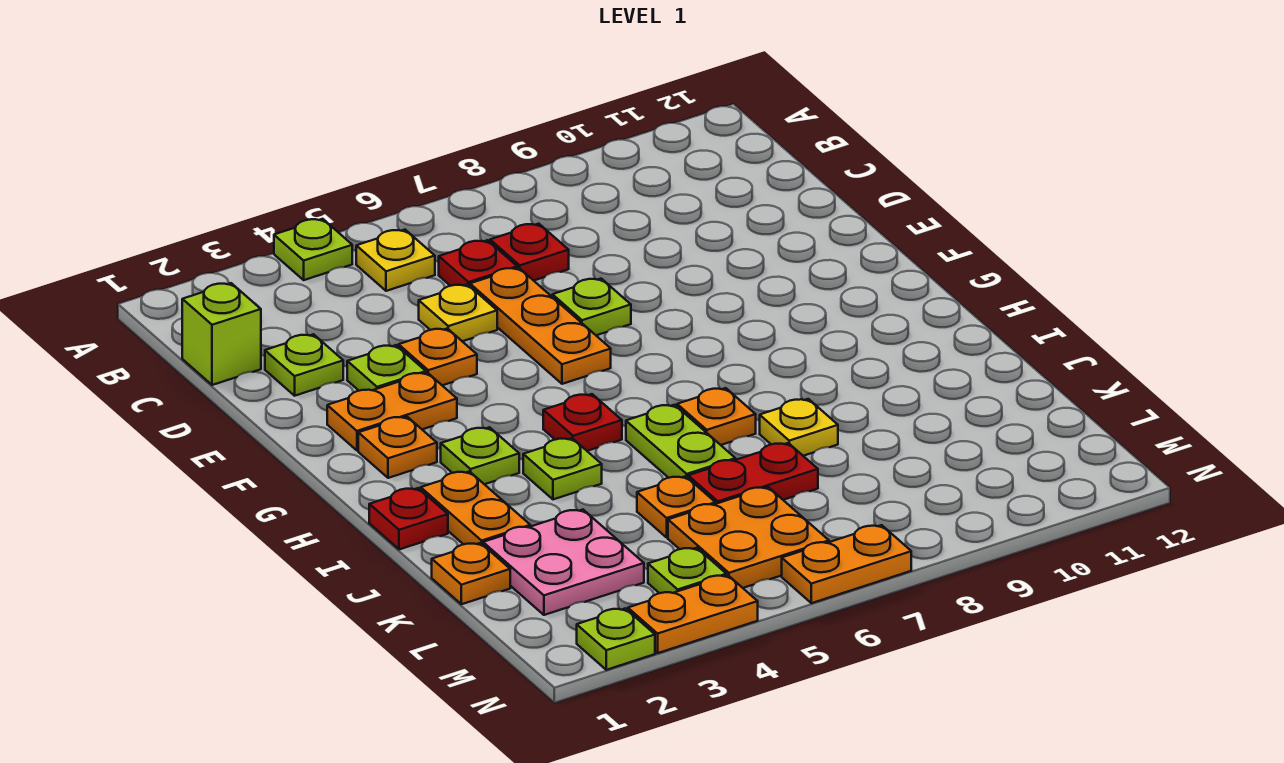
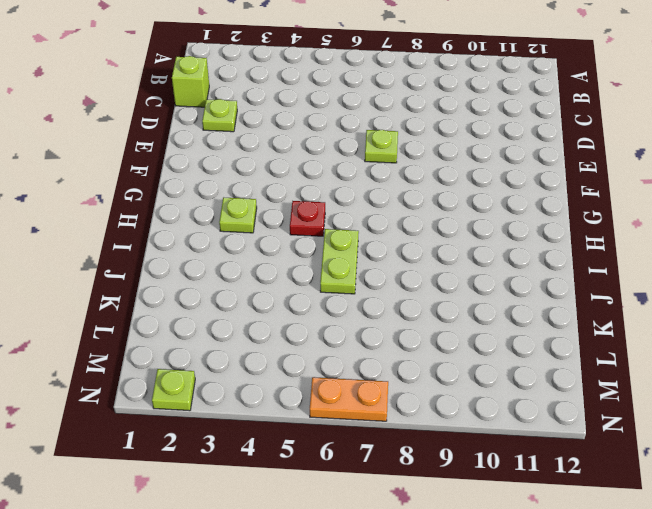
none -> lime 1x1 plate [274,219,352,280]
none -> yellow 1x1 plate [356,230,435,291]
none -> red 1x1 plate [439,240,517,286]
none -> red 1x1 plate [490,224,569,281]

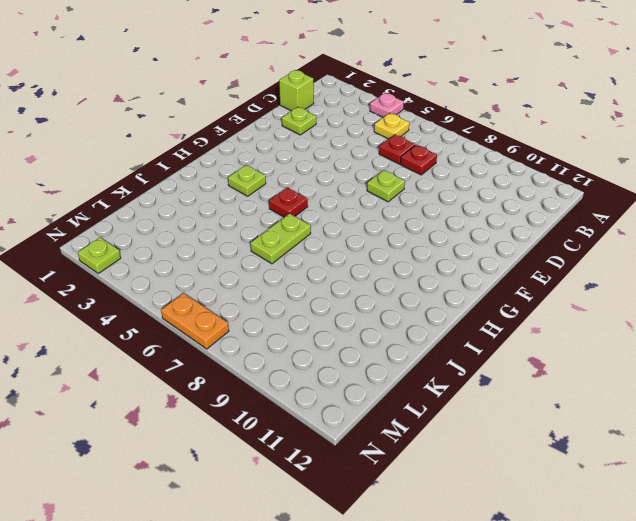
pink 1x1 plate [370,93,404,117] -> lime 1x1 plate [274,219,352,280]
none -> yellow 1x1 plate [419,284,497,341]
none -> orange 1x3 plate [470,268,611,384]
none -> lime 1x1 plate [347,345,426,391]
none -> orange 1x1 plate [399,328,477,385]

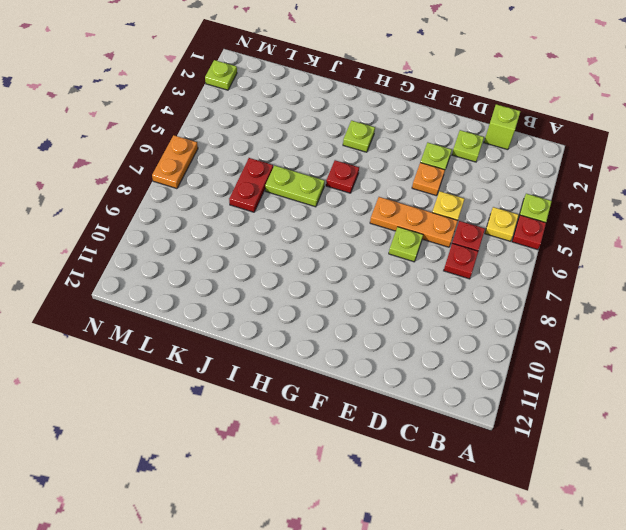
red 1x1 plate [512,215,546,250] -> red 1x1 plate moved to [369,488,448,549]
none -> orange 1x2 plate [327,373,457,451]
none -> orange 1x1 plate [358,417,437,478]
none -> orange 1x2 plate [421,471,530,544]
none -> lime 1x1 plate [523,438,602,499]

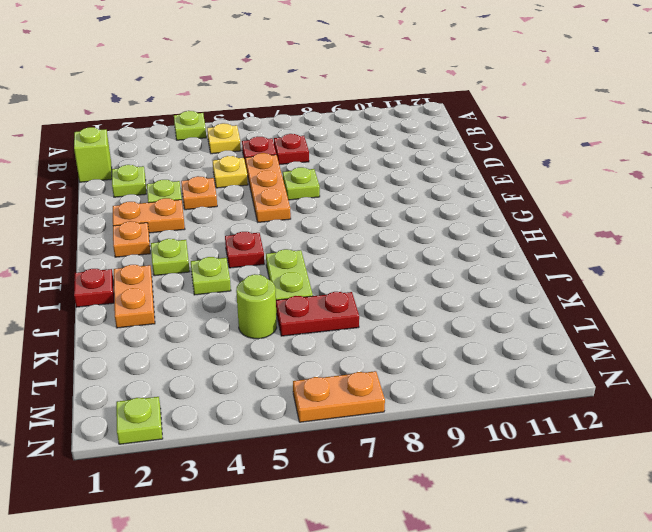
lime 1x1 round brick [236,274,277,339] -> orange 1x1 plate [637,476,715,538]
none -> orange 1x1 plate [677,388,756,445]
none -> yellow 1x1 plate [760,399,838,456]
none -> orange 1x1 plate [432,543,510,604]
none -> pink 2x2 plate [483,510,644,615]

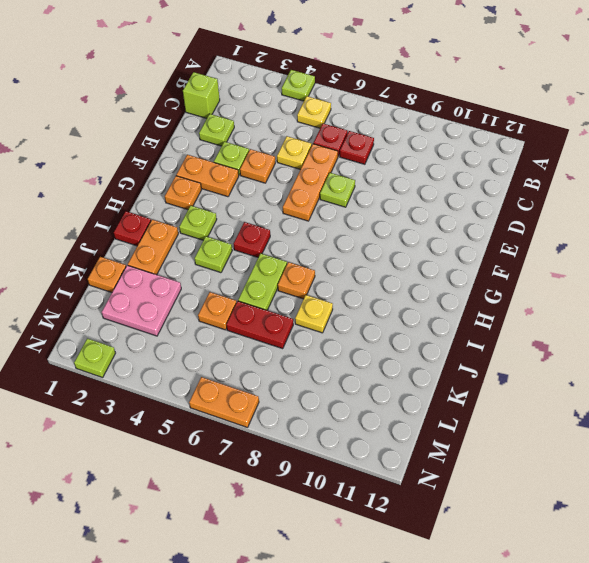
none -> orange 2x2 plate [668,487,829,588]
none -> lime 1x1 plate [648,548,726,593]
none -> orange 1x2 plate [628,575,758,653]

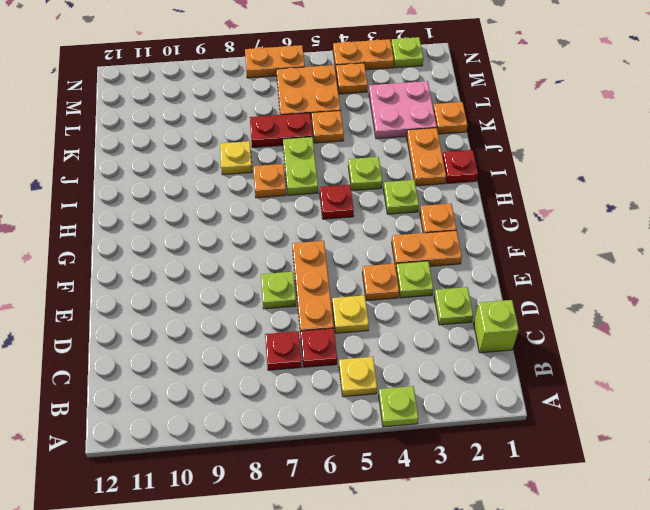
orange 1x1 plate [336,63,368,94] -> lime 1x1 plate [648,548,726,593]

